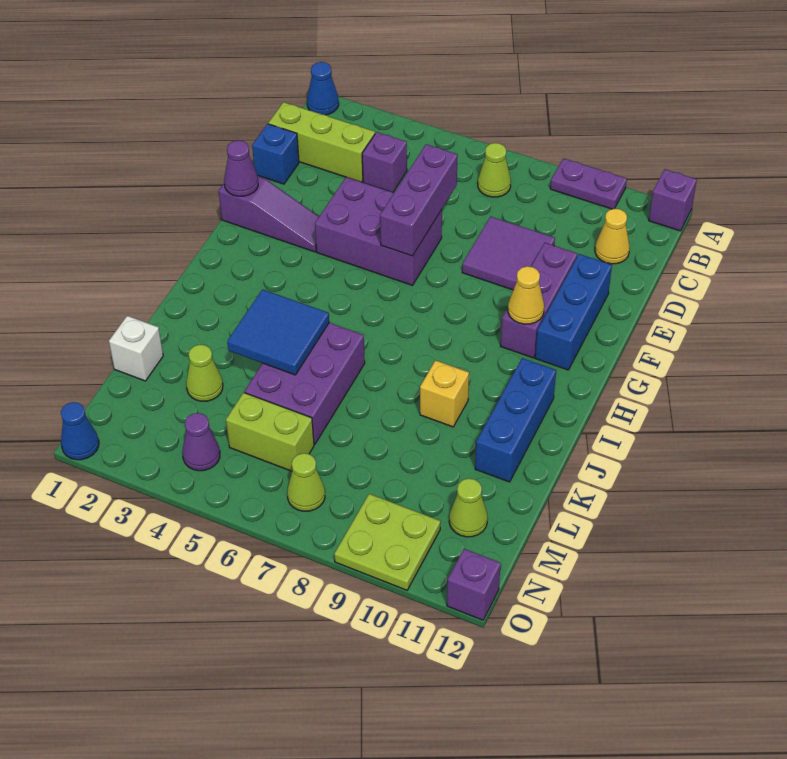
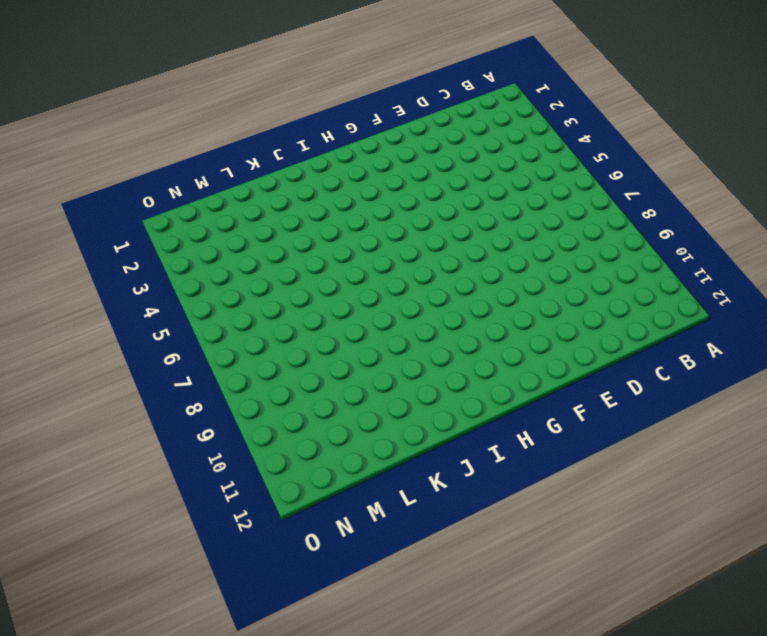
none -> blue 1x1 cone [307,62,339,115]
none -> purple 1x2 plate [550,158,627,209]
none -> purple 1x1 brick [649,169,697,231]

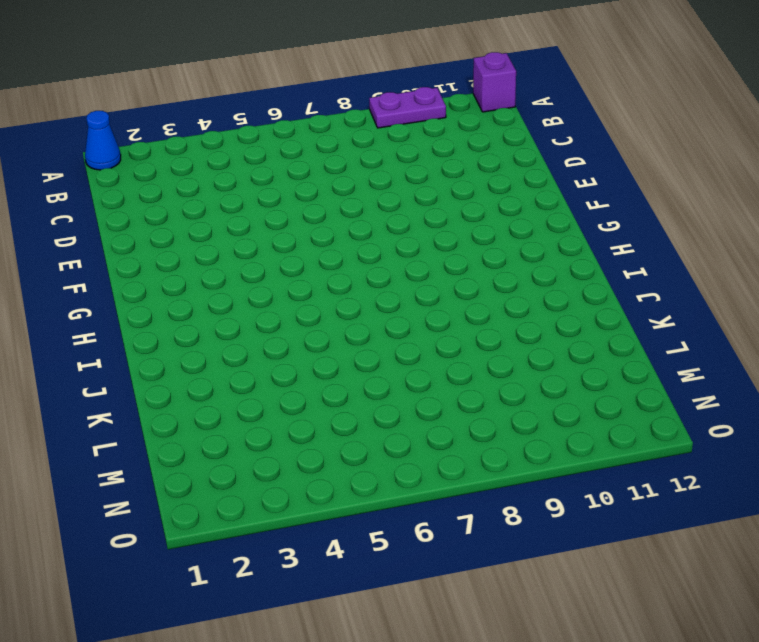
none -> lime 1x1 cone [478,143,511,197]
none -> lime 1x3 brick [268,102,375,182]
none -> purple 1x1 brick [362,132,407,193]

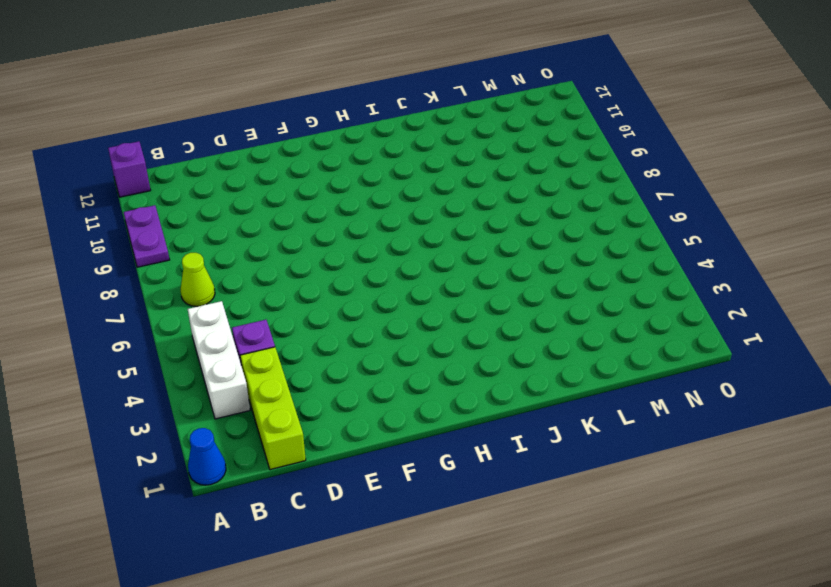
white 1x3 brick [188,301,250,419] -> none
none -> yellow 1x1 cone [595,209,630,264]
none -> blue 1x1 brick [252,124,299,184]
none -> purple 2x2 tile [462,217,555,290]

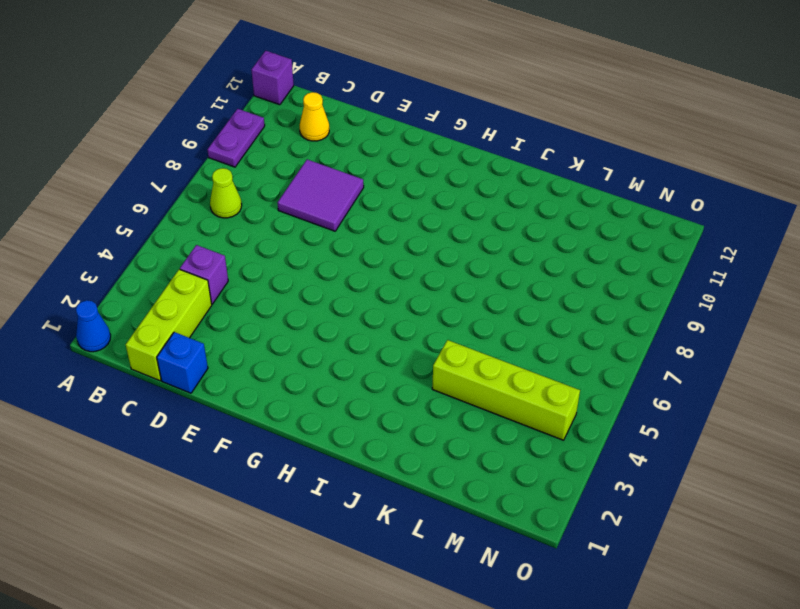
lime 1x4 brick [432,340,580,440] -> purple 1x1 cone [182,413,220,471]
none -> purple 2x3 brick [315,177,442,285]
none -> purple 1x3 brick [501,243,577,358]
none -> blue 1x3 brick [535,254,612,370]

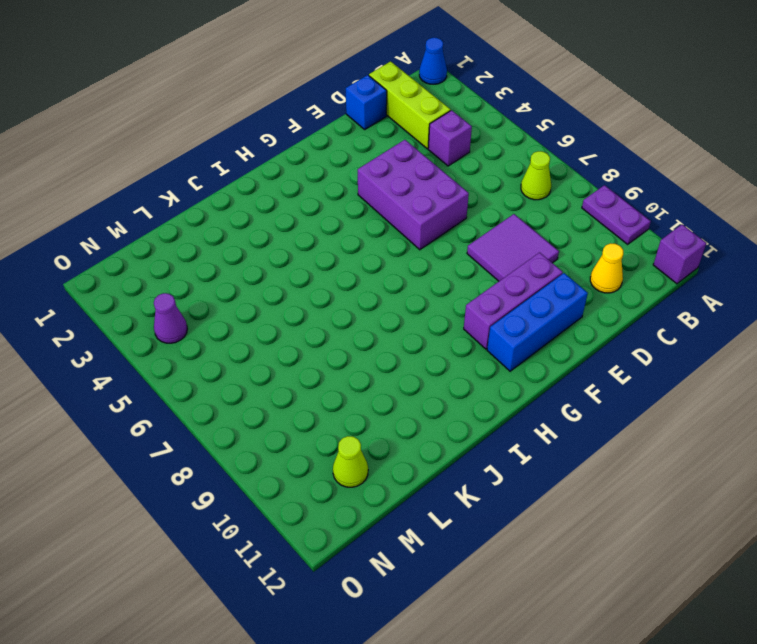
none -> purple 1x3 slope [219,177,319,252]
none -> blue 1x3 brick [475,358,556,482]
none -> purple 2x3 brick [244,323,365,445]

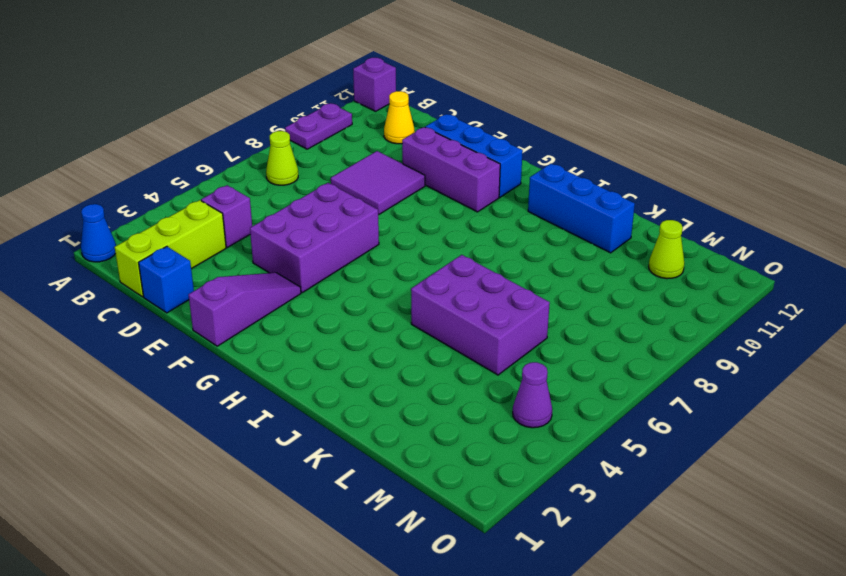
none -> yellow 1x1 brick [420,360,469,427]
none -> white 1x1 brick [109,316,163,381]
none -> lime 1x1 cone [186,345,223,401]

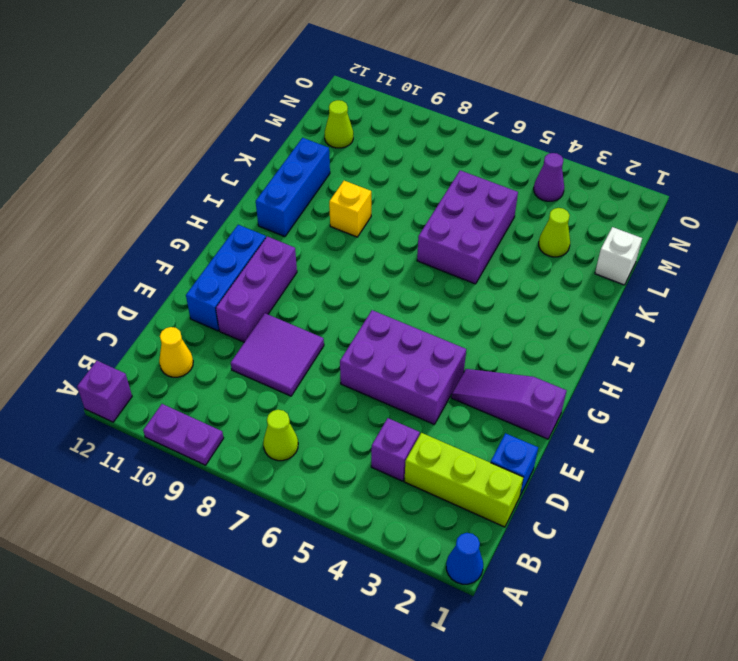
none -> lime 1x2 brick [226,393,314,471]
none -> lime 1x1 cone [287,453,325,511]
none -> lime 2x2 plate [334,494,441,590]

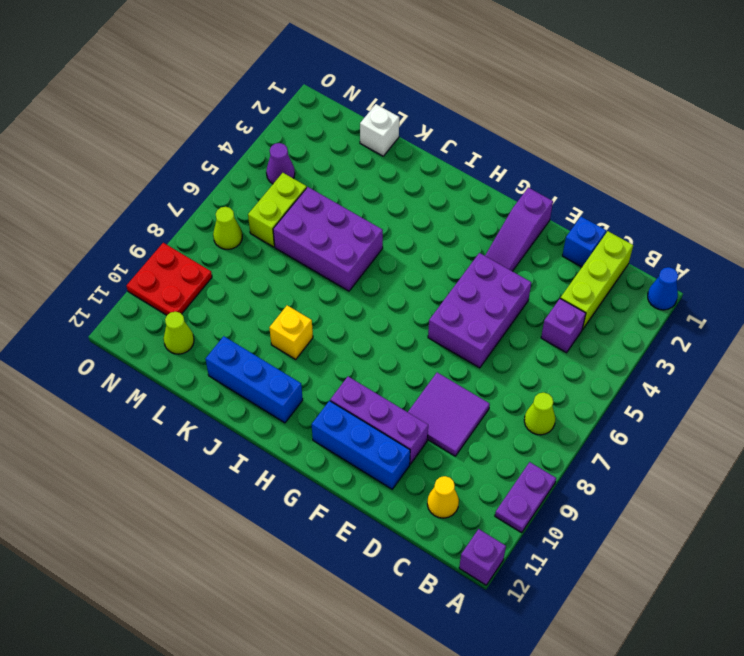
red 2x2 plate [126,243,212,315] -> lime 2x2 plate [334,494,441,590]
none -> lime 1x1 cone [186,345,223,401]
none -> blue 1x1 cone [61,402,99,460]
none -> purple 1x1 brick [447,549,501,620]

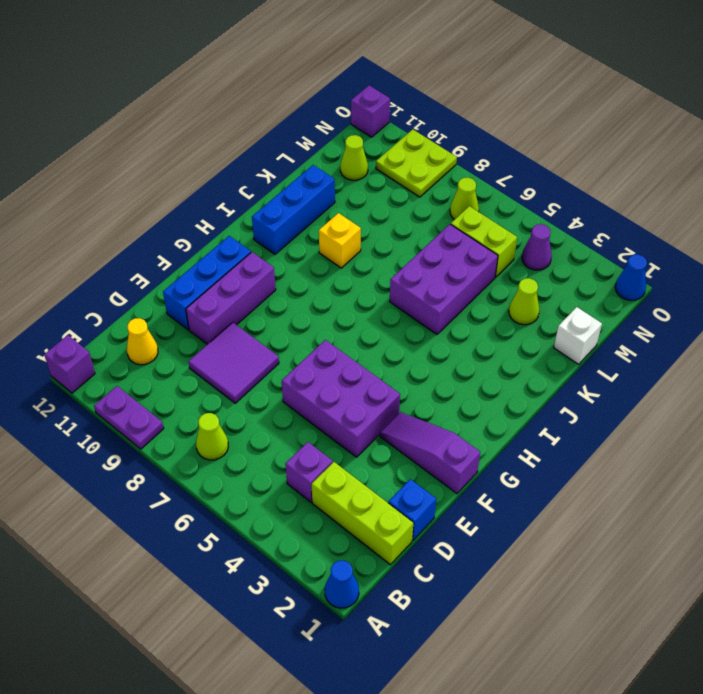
none -> purple 1x3 brick [380,144,458,256]
none -> purple 1x1 cone [224,140,258,196]
none -> yellow 1x1 cone [508,266,544,324]

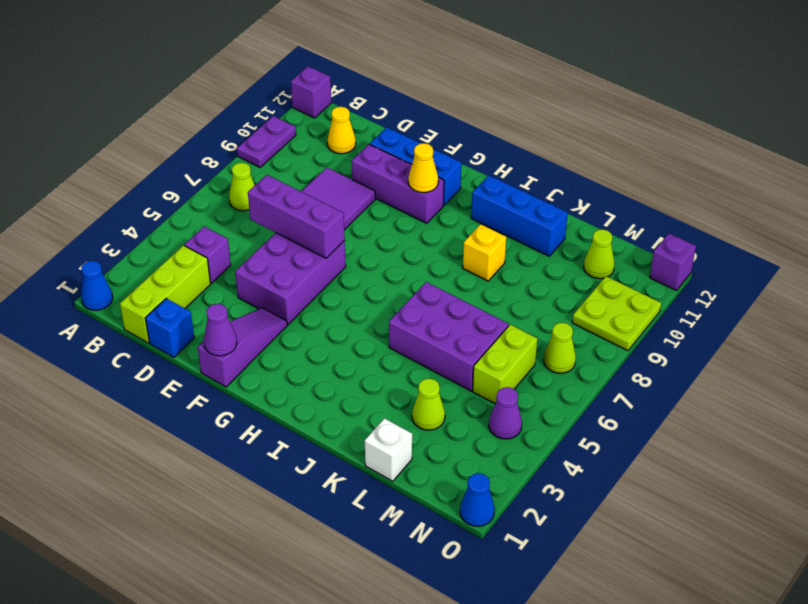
none -> blue 2x2 tile [227,290,329,375]

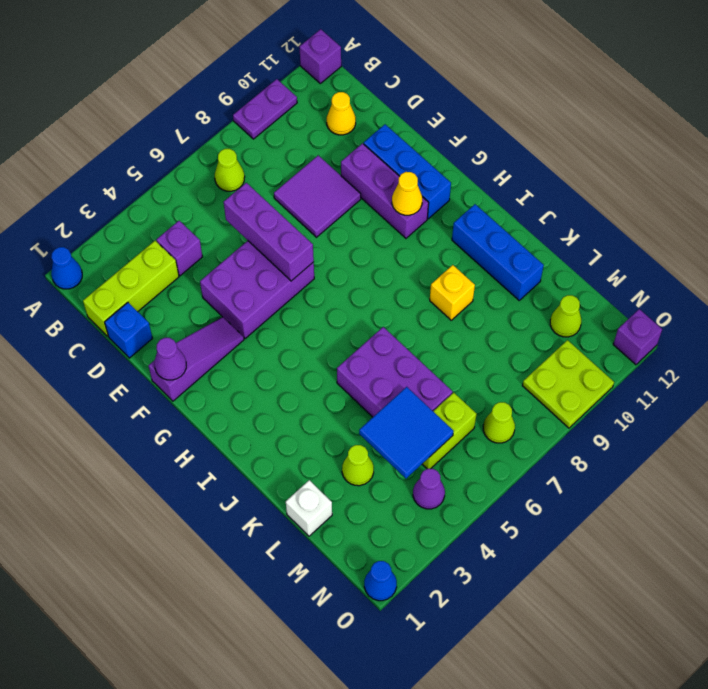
blue 2x2 tile [359,387,453,478] -> blue 2x2 tile moved to [227,290,329,375]

